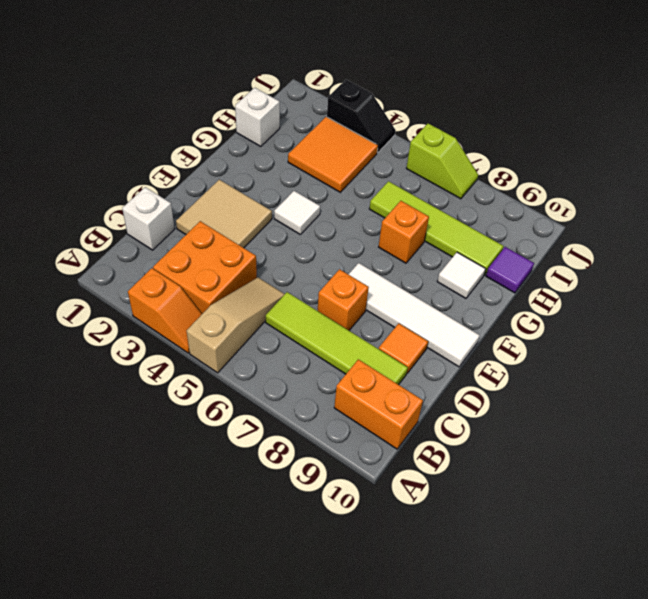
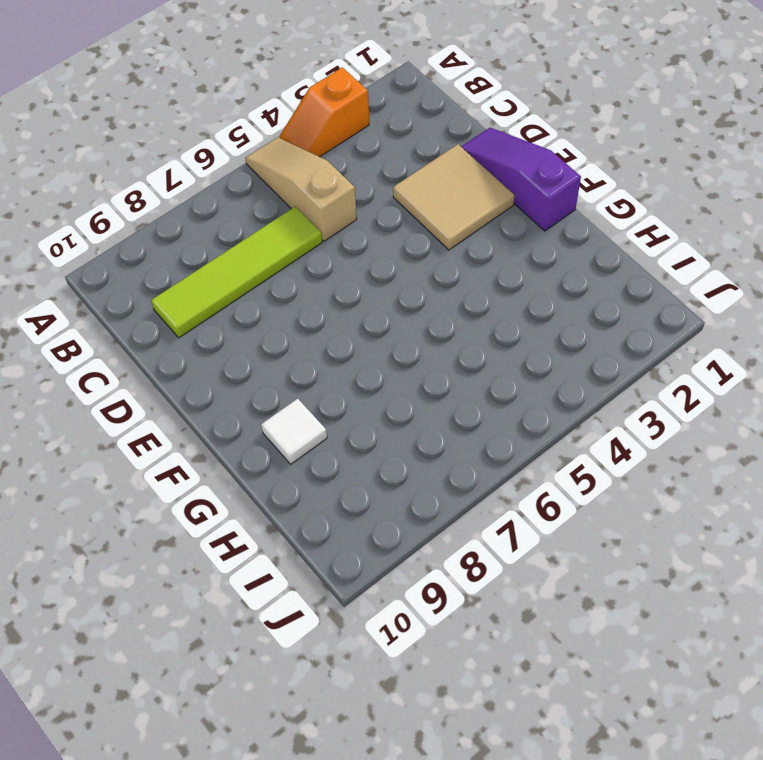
tan 1x3 slope [245,137,357,241] -> tan 1x3 slope turned to [187,278,285,373]
purple 1x3 slope [461,128,581,231] -> none
none -> orange 2x2 brick [153,221,257,314]
none -> orange 1x2 brick [334,359,423,449]
none -> white 1x1 brick [122,187,175,250]

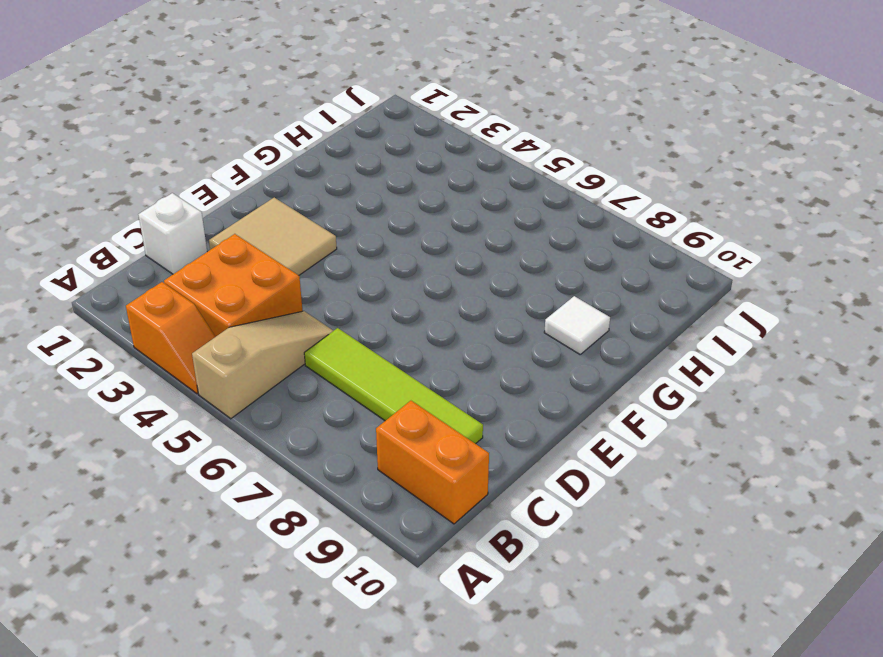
none -> orange 1x1 brick [318,269,369,330]
none -> orange 1x1 tile [379,323,428,373]
none -> white 1x4 tile [349,263,480,367]

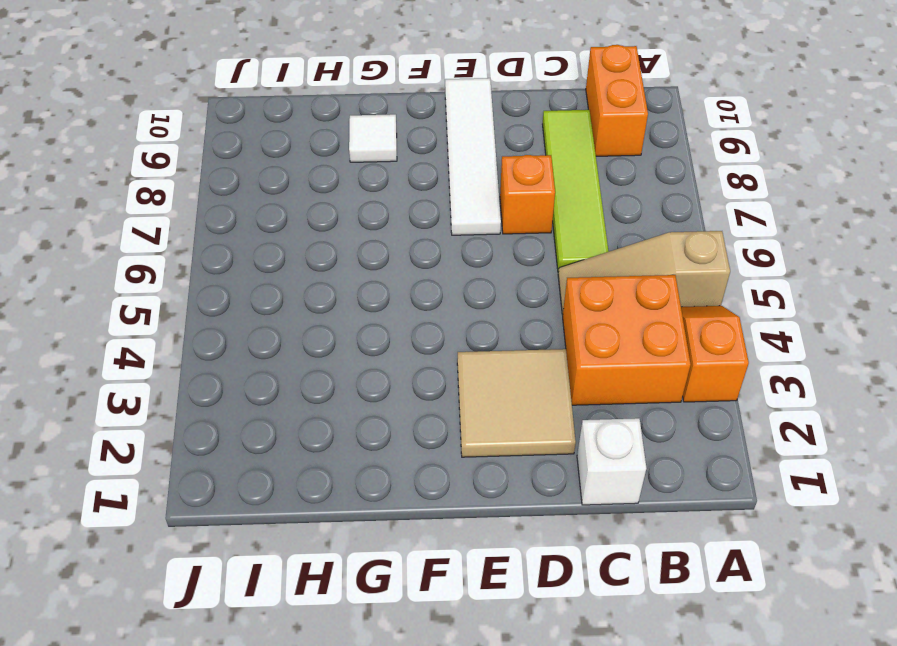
none -> orange 1x1 tile [379,323,428,373]
none -> white 1x1 tile [274,191,320,235]
none -> orange 1x1 brick [379,201,429,263]

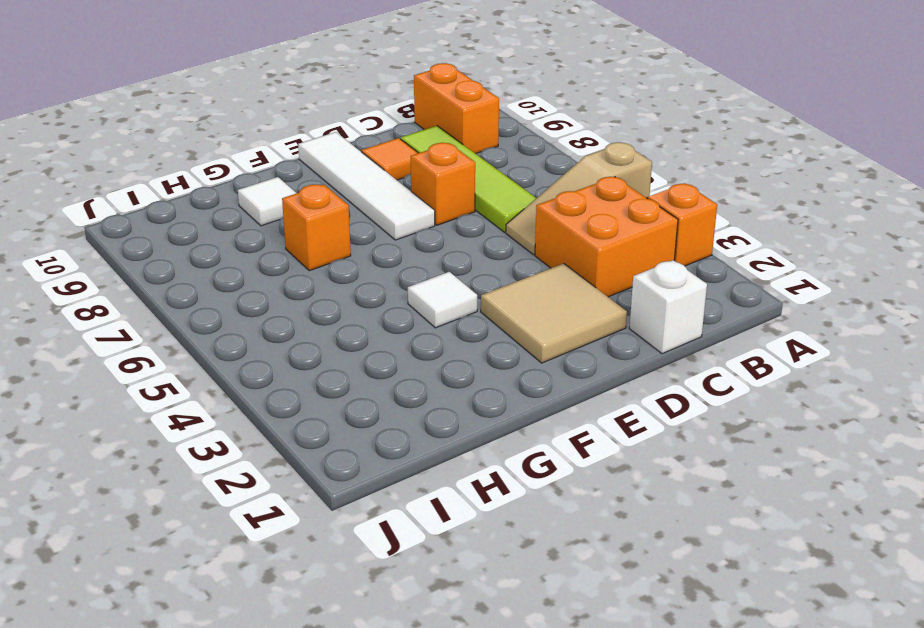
none -> white 1x1 brick [235,88,280,146]
none -> orange 2x2 tile [288,117,378,192]
none -> lime 1x4 tile [369,181,503,275]

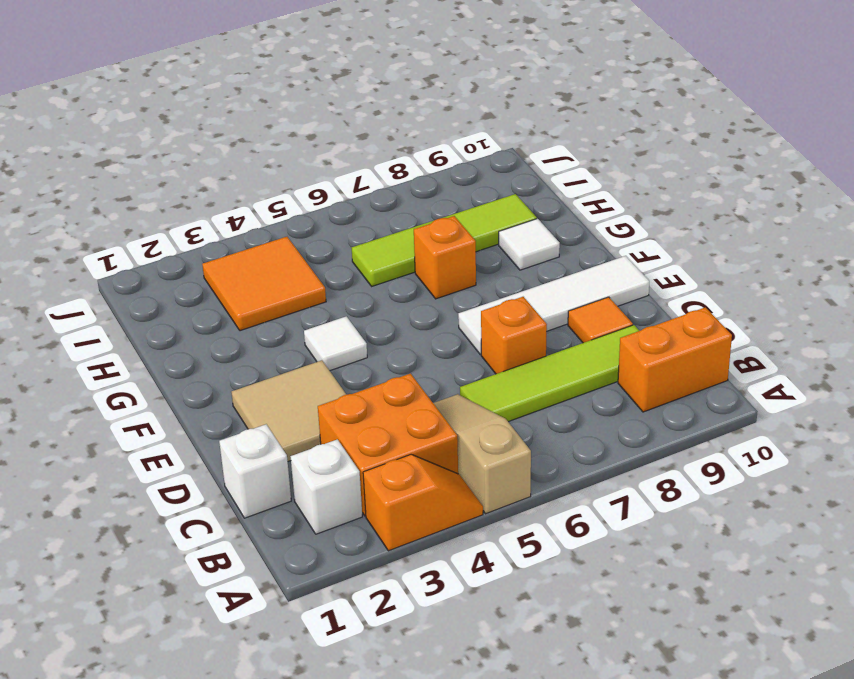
white 1x1 brick [291,439,362,534] -> white 1x1 brick moved to [235,88,280,146]
none -> purple 1x1 tile [486,247,534,293]
none -> black 1x2 slope [327,80,396,153]
none -> lime 1x2 slope [406,124,478,199]

